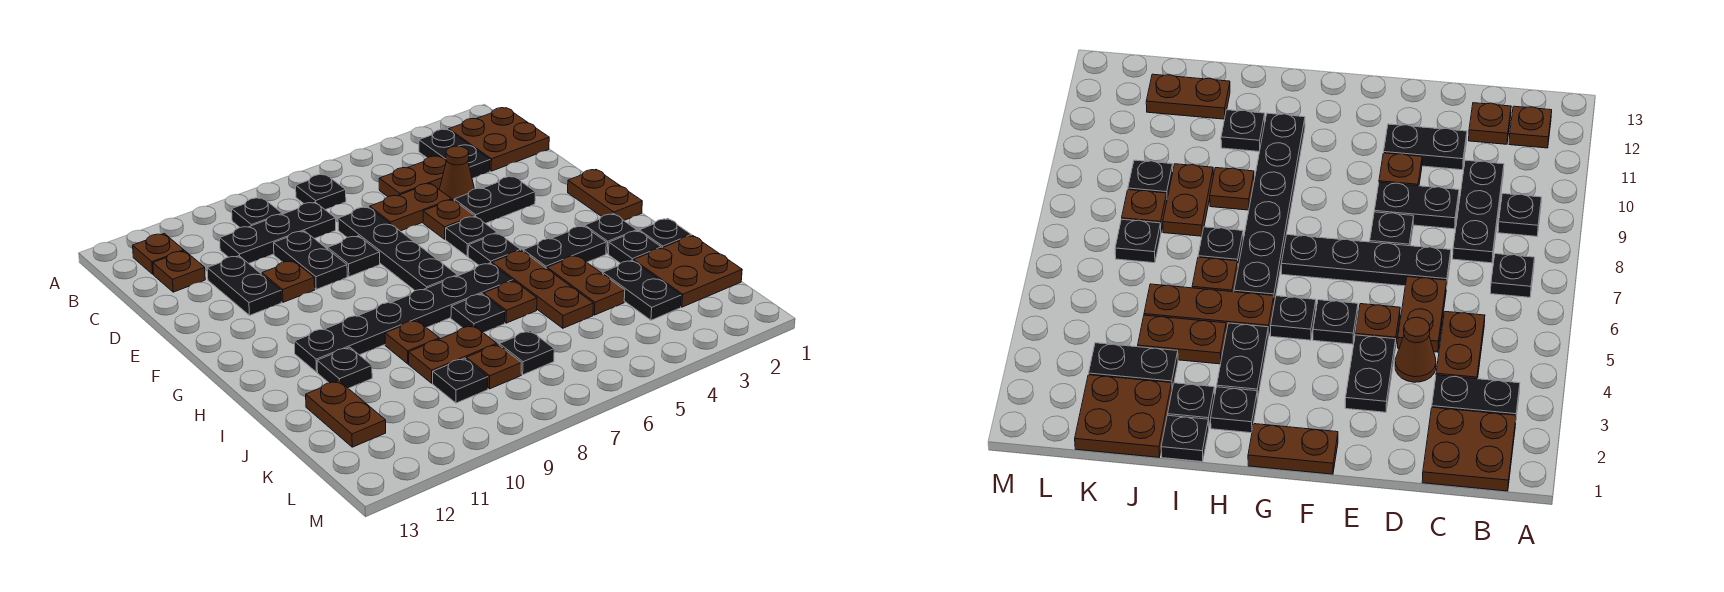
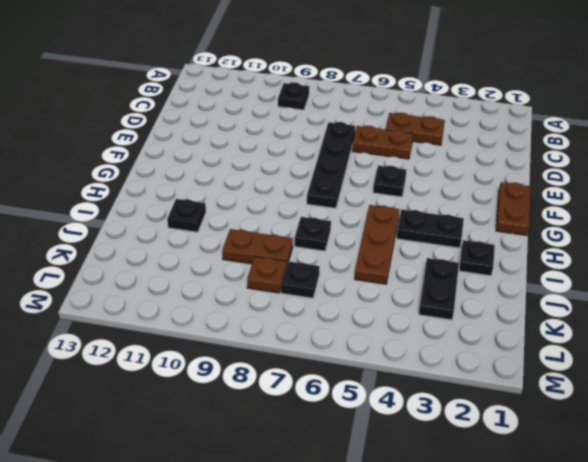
none -> brown 2x2 plate [449,108,549,171]
none -> black 1x2 plate [419,129,490,179]
none -> black 1x1 plate [296,174,346,210]
none -> brown 1x1 plate [133,234,184,274]

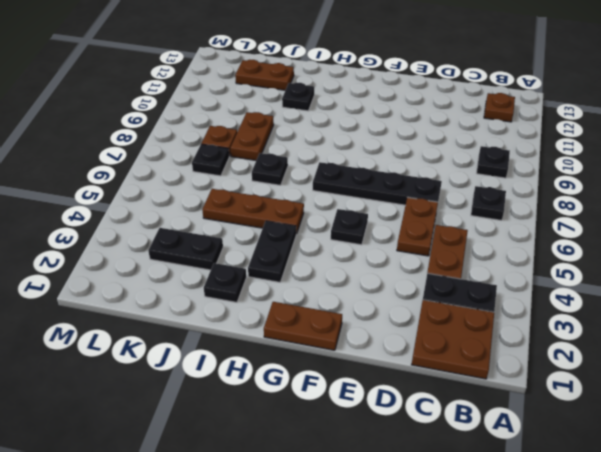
none -> black 1x3 plate [220,202,336,263]
none -> brown 1x1 plate [153,251,205,292]
none -> brown 1x1 cone [439,146,474,200]
none -> black 1x2 plate [274,231,347,289]

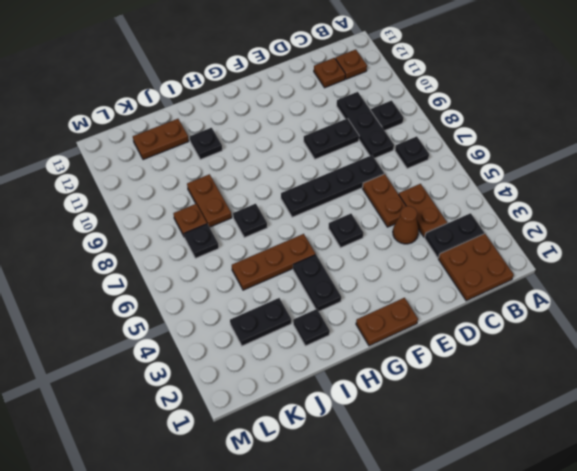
none -> black 1x2 plate [207,256,281,315]
none -> black 1x2 plate [454,176,535,223]
none -> brown 1x1 plate [423,200,474,239]
none -> black 1x1 plate [328,236,380,277]

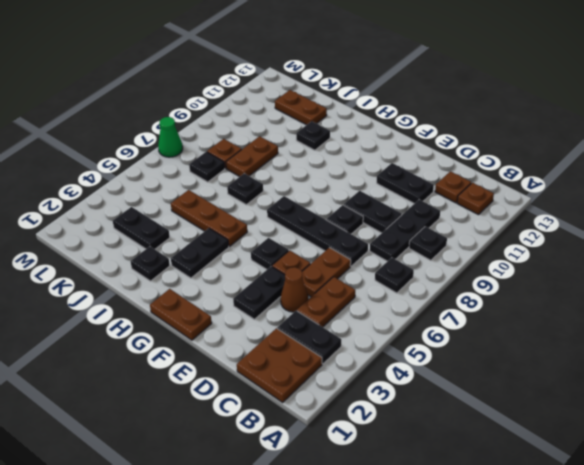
green 1x1 cone [158,117,183,157] -> none
none -> brown 1x1 plate [262,261,315,302]
none -> black 1x1 plate [468,233,521,265]
none -> black 1x1 plate [585,214,637,254]
none -> black 1x6 plate [294,263,513,372]

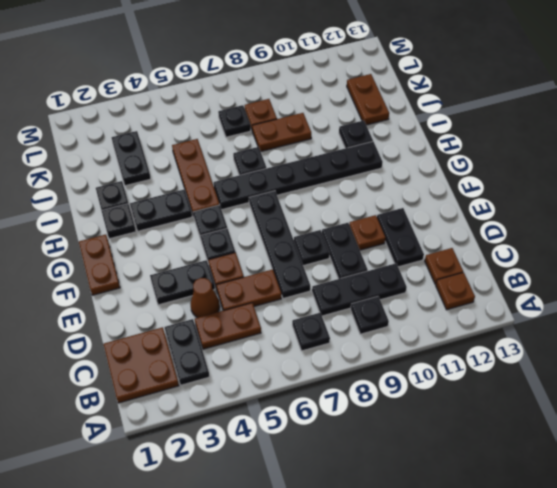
none -> black 1x1 plate [639,219,691,248]
none -> brown 1x2 plate [547,255,625,315]
none -> brown 1x1 plate [484,281,537,323]
none -> brown 1x1 plate [385,320,439,364]

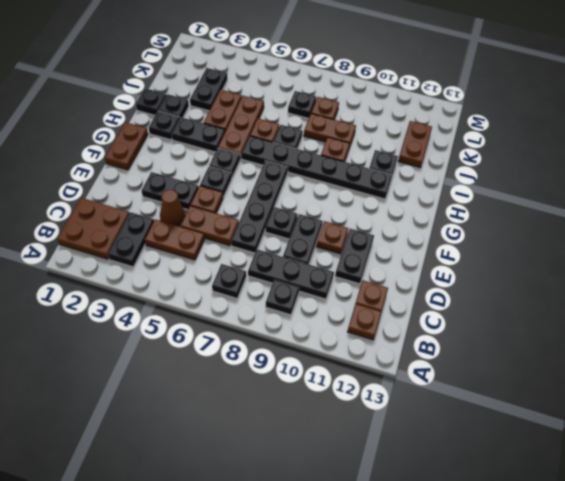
none -> brown 2x2 plate [633,235,742,307]
none -> black 1x1 plate [433,358,488,403]

